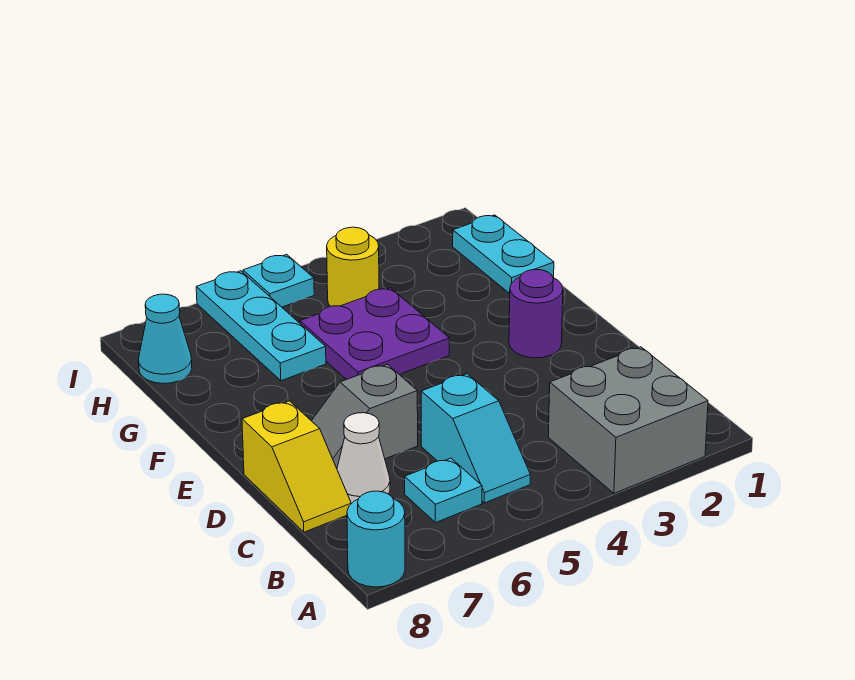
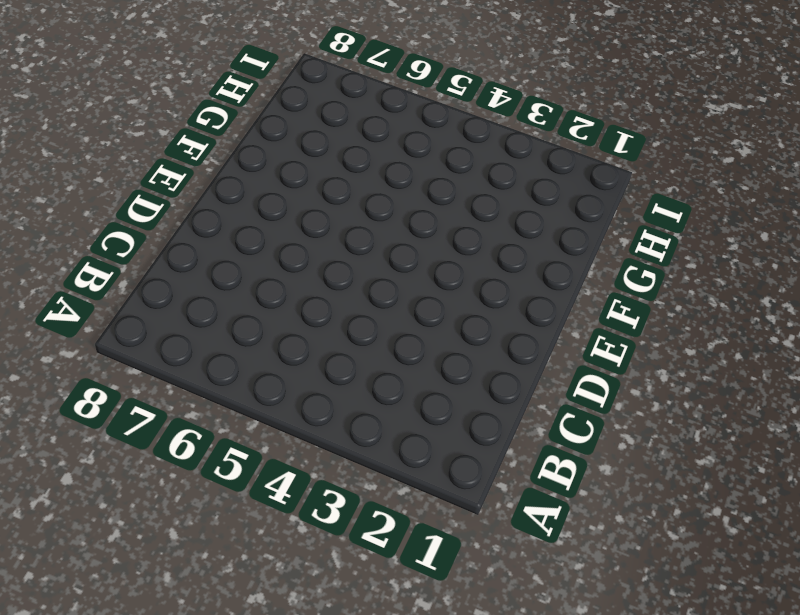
none -> grey 2x2 brick [548,347,708,493]
none -> cyan 1x1 round brick [347,491,405,587]
none -> cyan 1x2 slope [421,374,530,503]

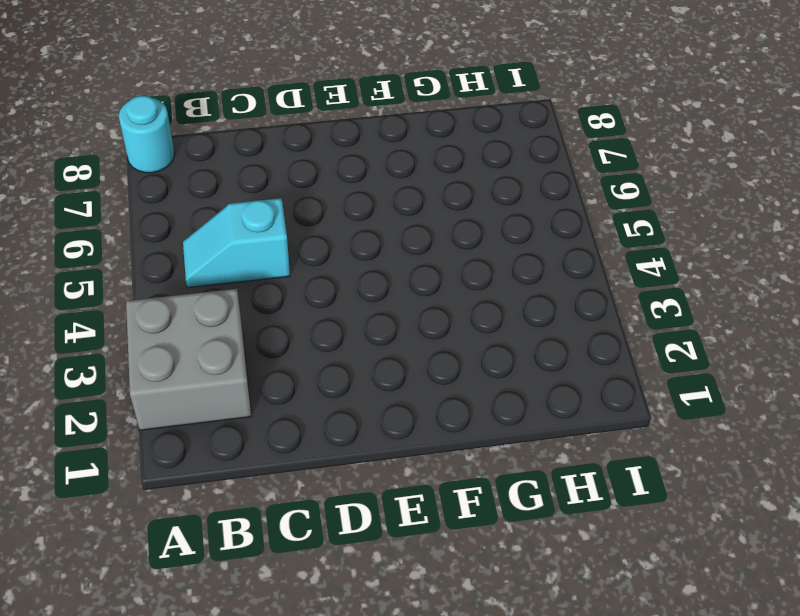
none -> cyan 1x1 plate [405,458,482,523]
none -> white 1x1 cone [337,413,390,504]
none -> yellow 1x2 slope [242,401,351,532]

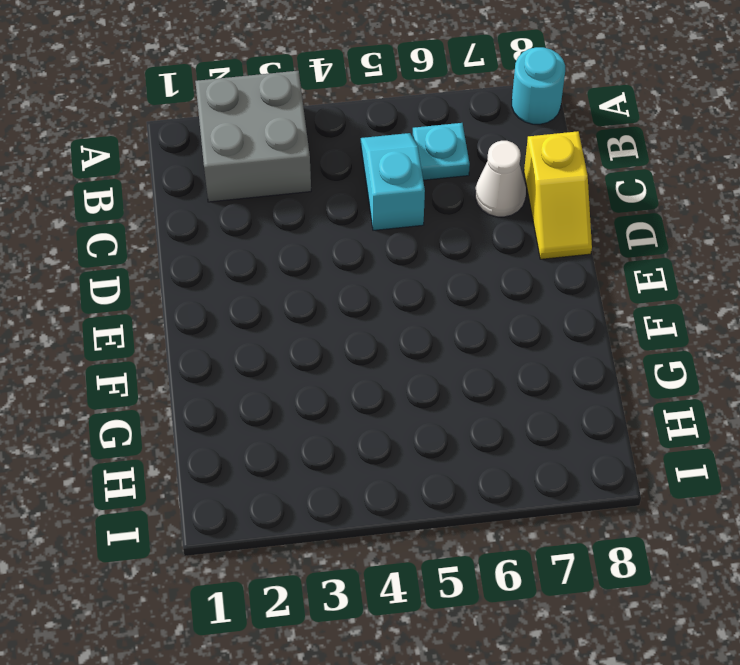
yellow 1x2 slope [524,131,592,259] -> yellow 1x2 slope turned to [242,401,351,532]
none -> grey 1x2 slope [312,364,418,468]
none -> purple 1x1 round brick [509,270,563,358]
none -> purple 2x2 plate [300,288,449,380]

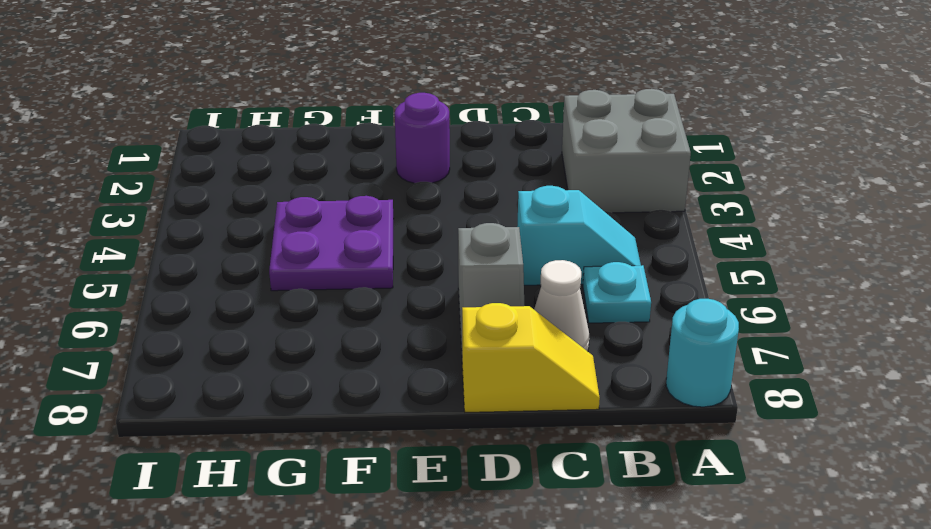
none -> cyan 1x2 plate [453,215,554,294]
none -> cyan 1x3 plate [196,271,326,381]
none -> yellow 1x1 round brick [327,227,379,306]

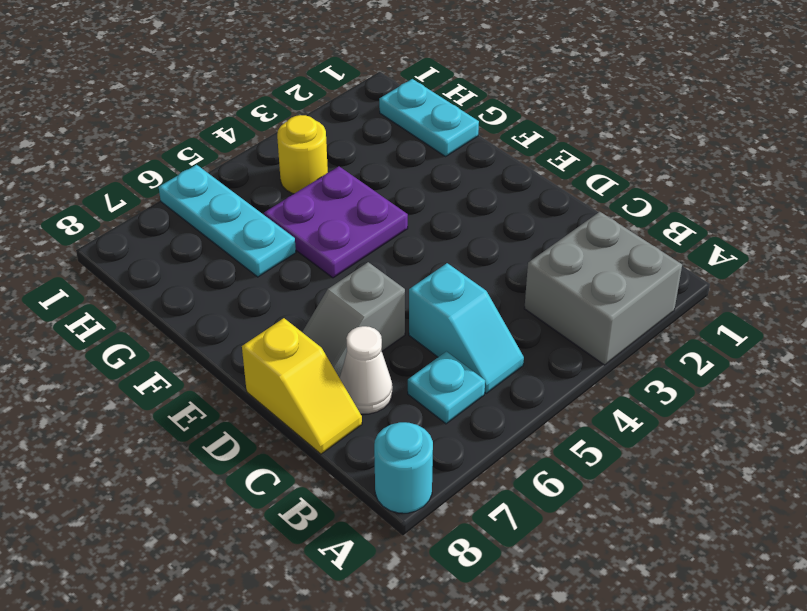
none -> purple 1x1 round brick [509,270,563,358]
none -> cyan 1x1 cone [139,294,192,384]
none -> cyan 1x1 plate [243,255,314,307]

